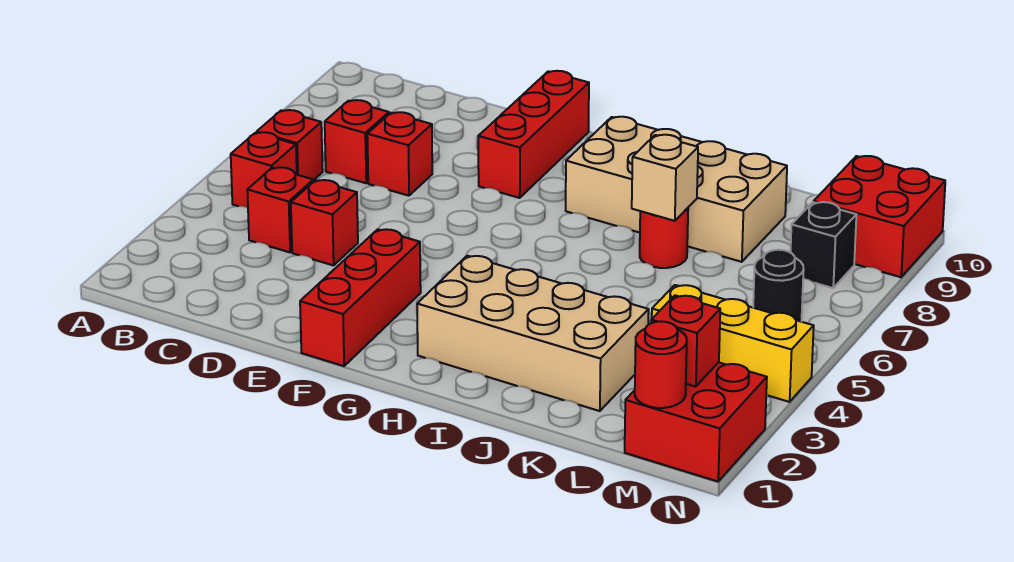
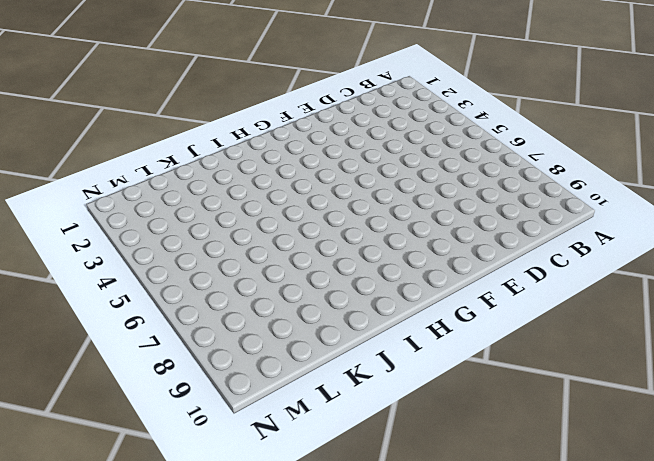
none -> red 1x1 brick [231,132,297,208]
none -> red 1x1 brick [257,110,323,180]
none -> red 1x1 brick [247,167,313,252]

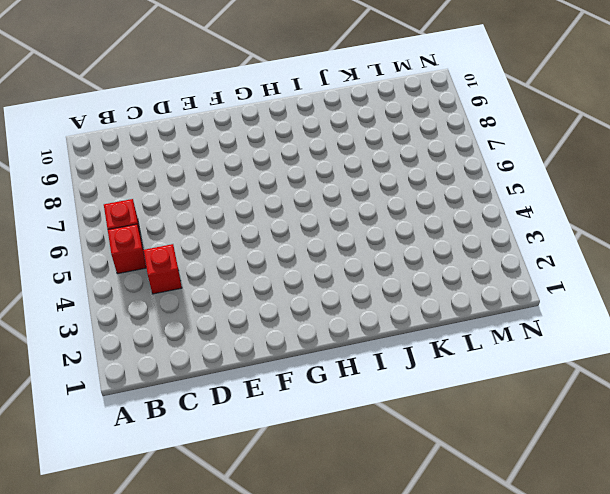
none -> red 1x1 brick [325,100,389,183]
none -> red 1x1 brick [291,180,358,265]
none -> red 1x1 brick [367,112,432,196]

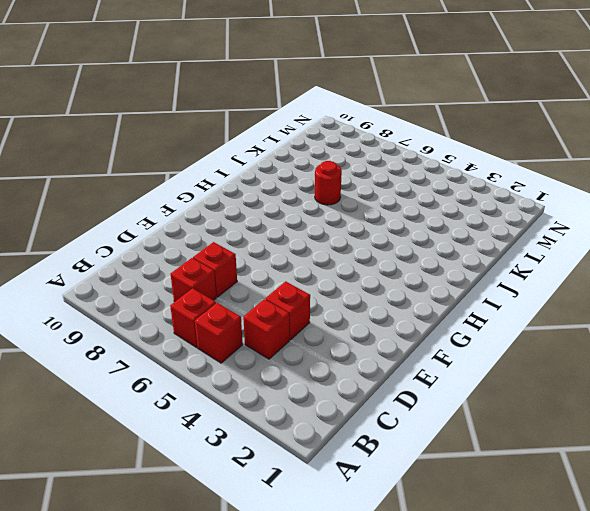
none -> red 1x3 brick [300,229,421,366]
none -> red 1x3 brick [478,71,589,198]
none -> tan 2x4 brick [417,256,649,411]

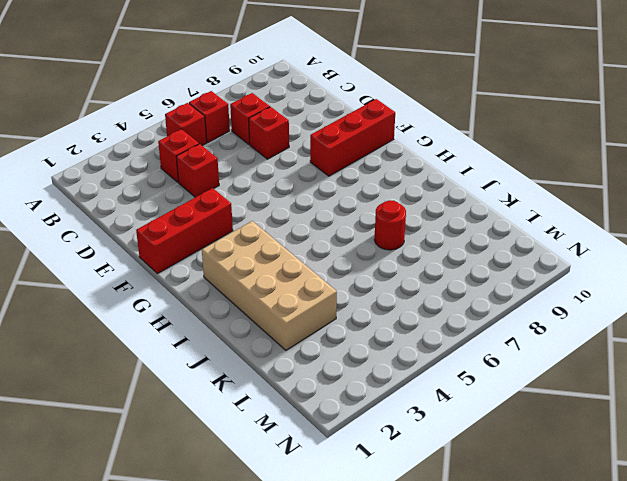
none -> tan 2x4 brick [566,117,787,262]
none -> yellow 1x3 brick [652,285,814,402]
none -> red 2x2 brick [625,362,767,481]

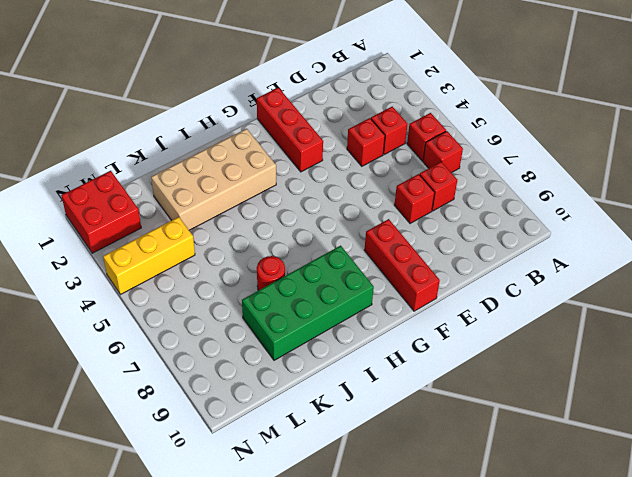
green 2x4 brick [242,246,374,360] -> tan 2x4 brick [566,117,787,262]
none -> black 1x1 round brick [753,250,804,322]
none -> black 1x1 brick [790,202,856,288]
none -> red 2x2 brick [814,156,945,277]

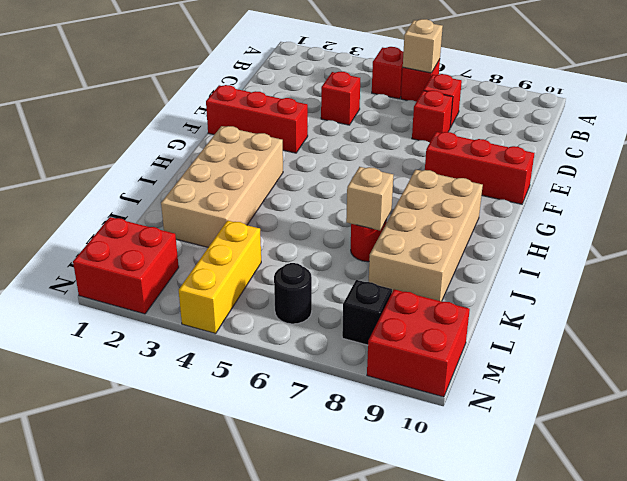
tan 1x1 brick [403,19,443,73] -> none
none -> red 1x1 brick [247,167,313,252]
none -> red 1x1 round brick [635,321,687,408]
none -> red 1x1 brick [651,295,720,387]

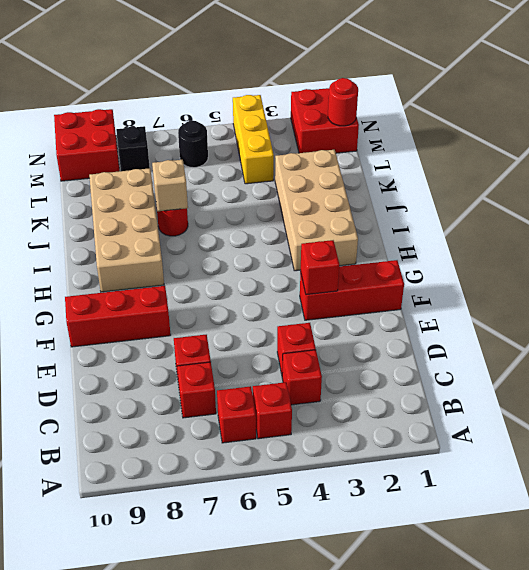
red 1x1 brick [301,240,339,295] -> red 1x1 brick moved to [651,295,720,387]

